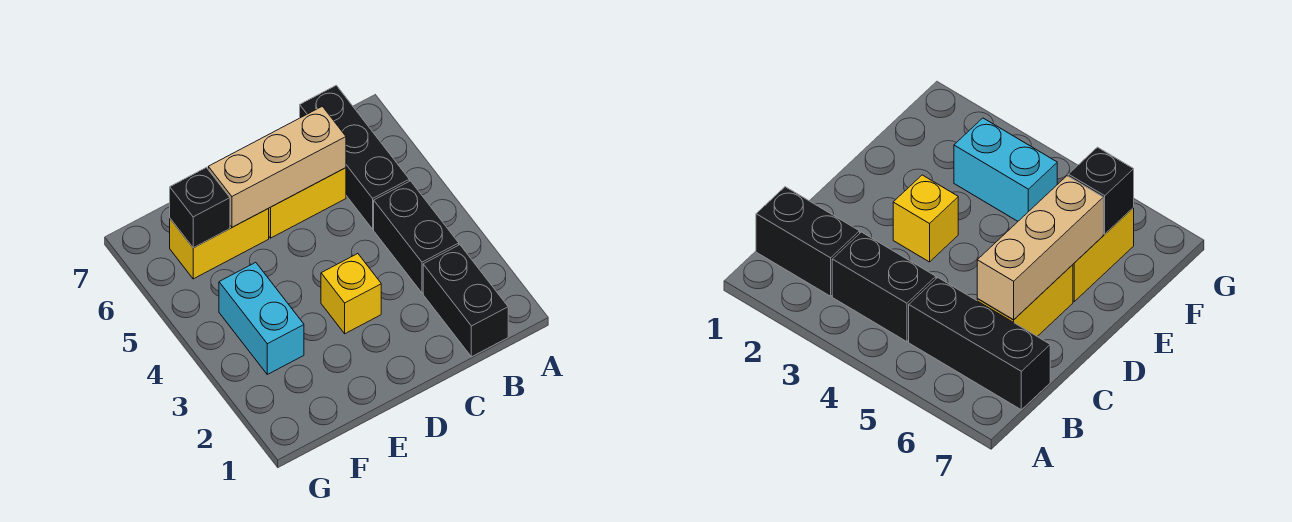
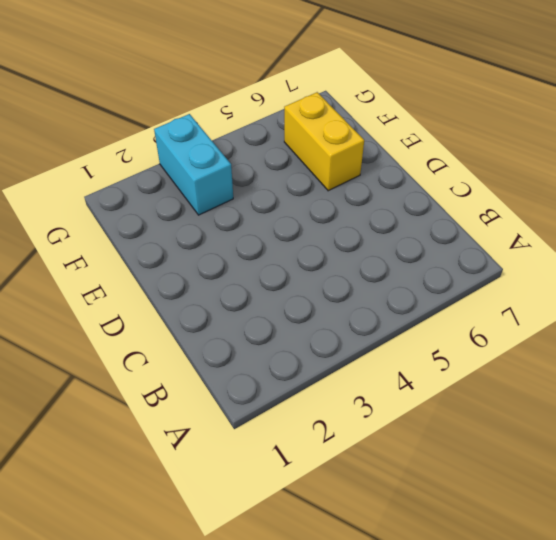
cyan 1x2 brick [154,114,233,215] -> cyan 1x2 brick turned to [219,262,304,374]
none -> black 1x2 brick [423,245,508,357]
none -> black 1x2 brick [374,181,459,293]

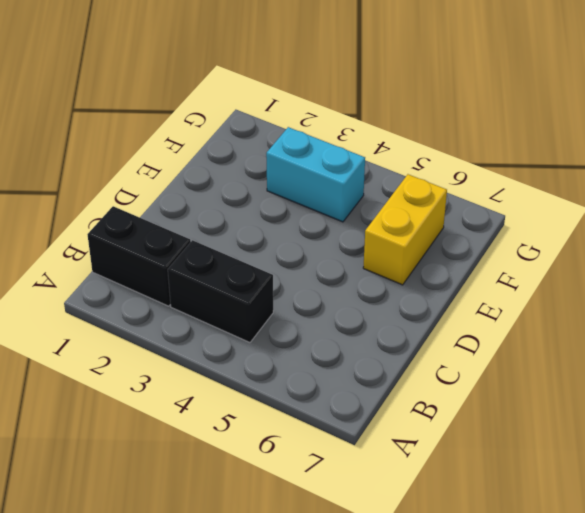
none -> black 1x3 brick [300,85,409,229]
none -> yellow 1x2 brick [268,168,346,238]

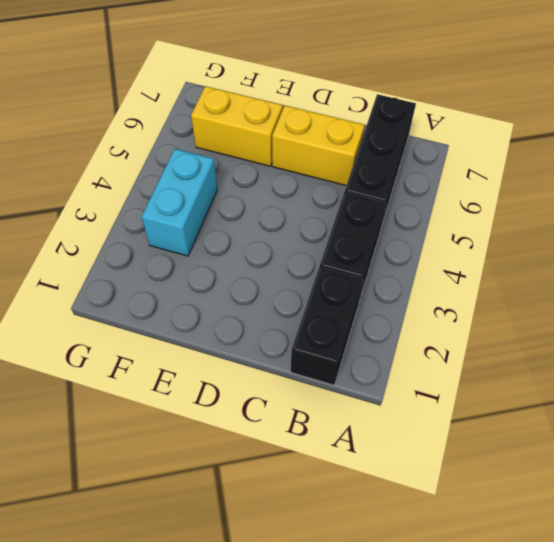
none -> yellow 1x1 brick [321,254,381,334]
none -> tan 1x3 brick [208,106,346,227]

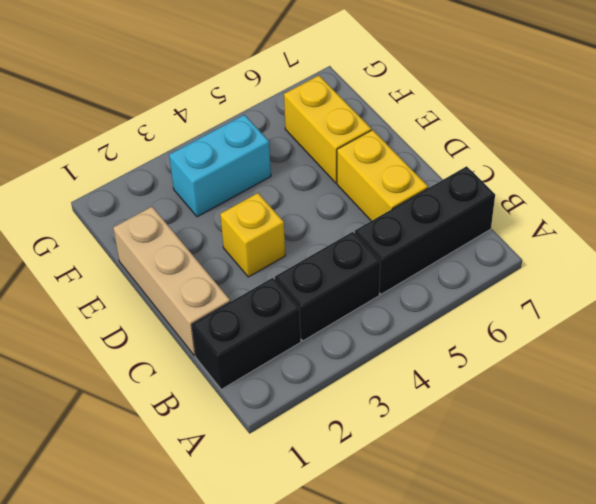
tan 1x3 brick [113,207,230,356] -> tan 1x3 brick moved to [208,106,346,227]
none -> black 1x1 brick [170,167,230,248]

